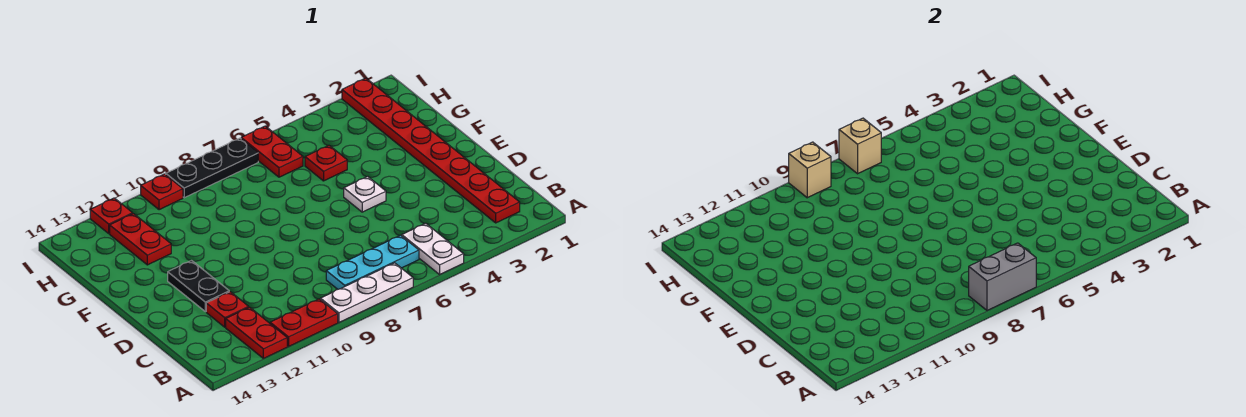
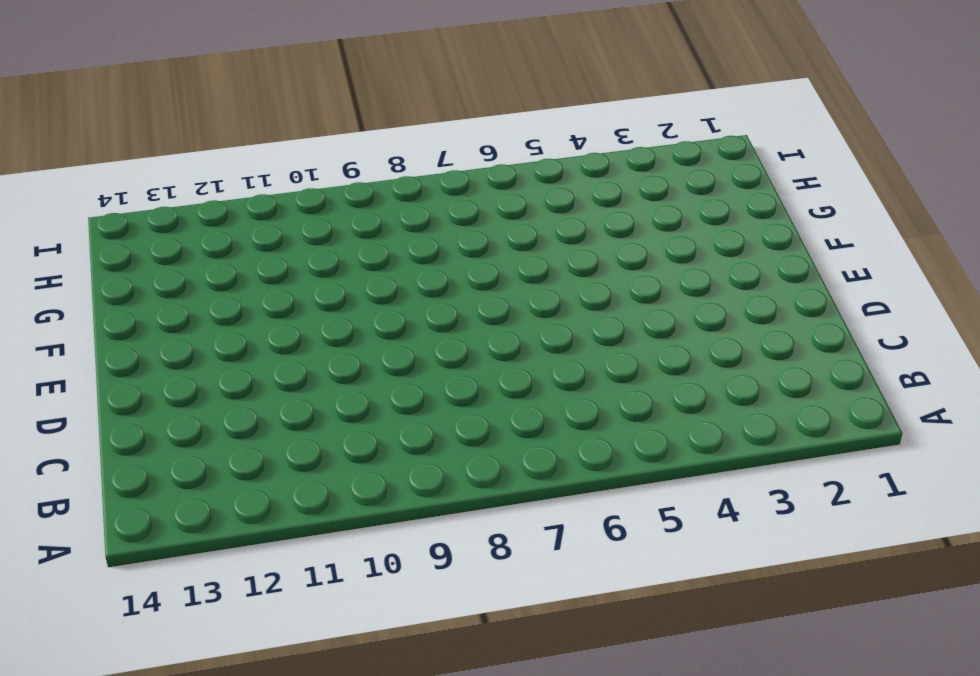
none -> white 1x2 plate [402,223,464,274]
none -> white 1x3 plate [320,263,413,322]
none -> red 1x2 plate [270,299,338,346]

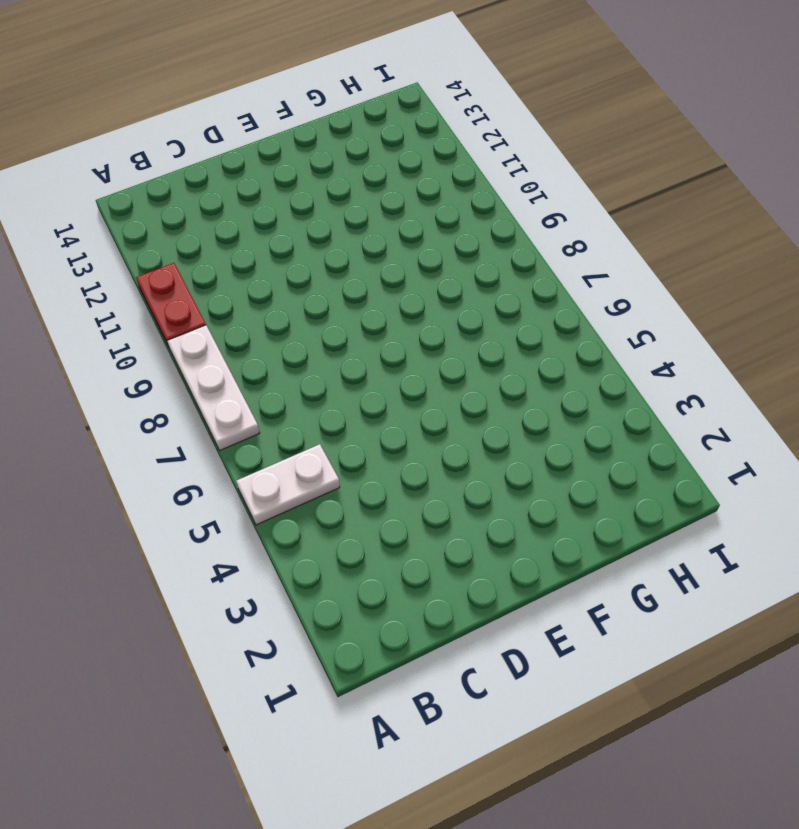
none -> red 1x2 plate [226,307,287,358]
none -> red 1x8 plate [342,78,520,223]
none -> cyan 1x3 plate [326,235,419,289]

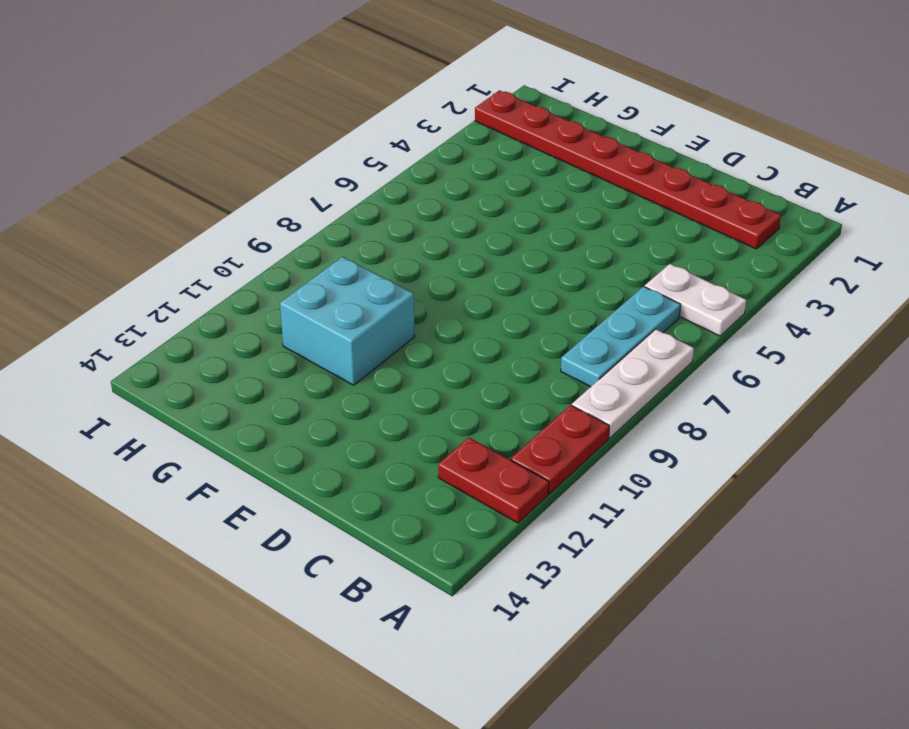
cyan 2x2 brick [280,257,415,385] -> none
none -> red 1x1 plate [206,292,249,327]
none -> black 1x2 plate [168,261,229,312]
none -> white 1x1 plate [344,177,386,212]

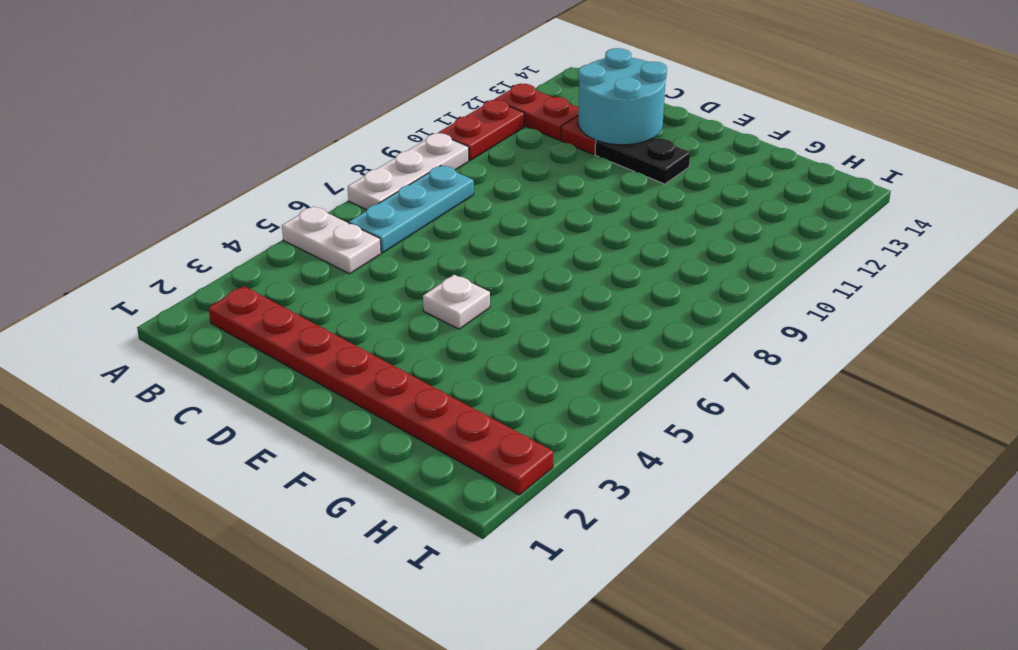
cyan 2x2 round brick [578,48,667,145] -> none
none -> red 1x1 plate [305,145,347,181]
none -> red 1x2 plate [110,214,171,265]
none -> red 1x2 plate [241,126,303,177]

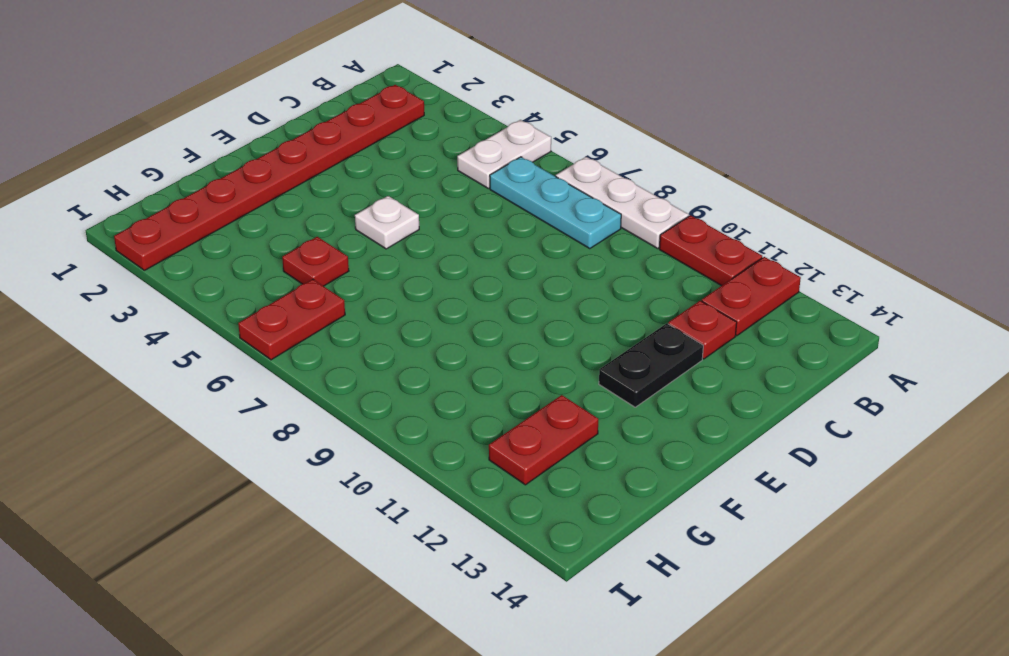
none -> black 1x3 plate [166,138,258,198]
none -> red 1x1 plate [141,174,183,210]
none -> red 1x1 plate [90,198,133,233]

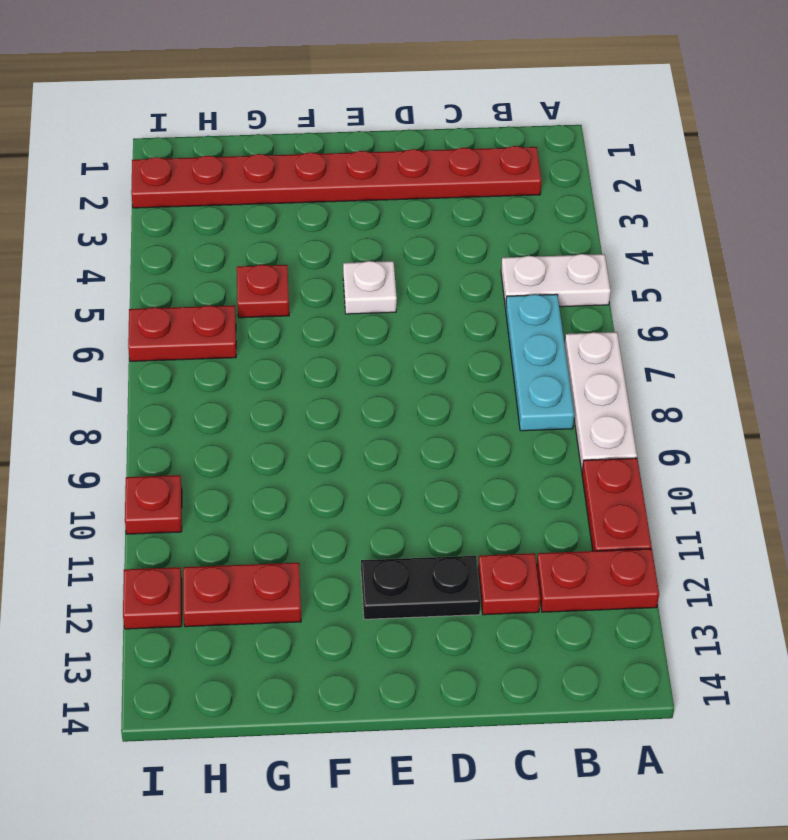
none -> black 1x3 plate [166,138,258,198]
none -> grey 1x2 brick [969,243,1036,311]
none -> tan 1x1 brick [839,118,881,174]

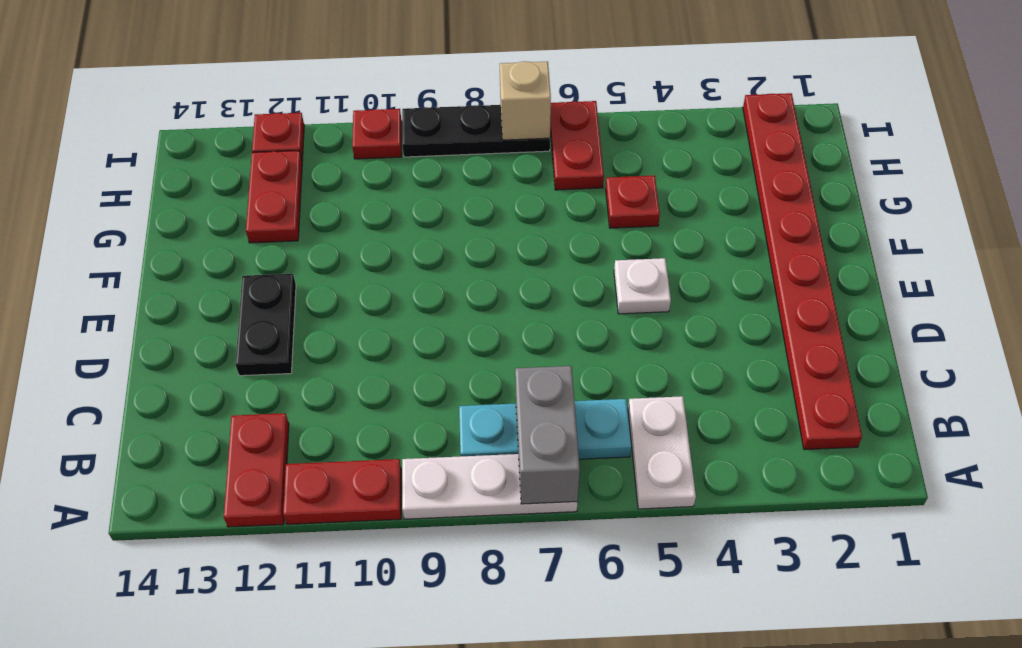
grey 1x2 brick [515,366,580,504] -> grey 1x2 brick turned to [969,243,1036,311]
none -> red 1x1 plate [206,292,249,327]
none -> tan 1x1 brick [789,142,831,198]

